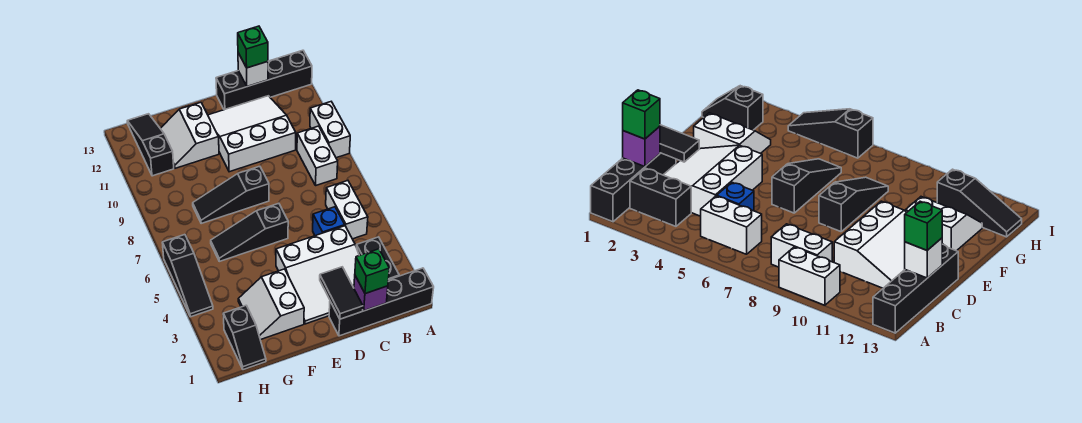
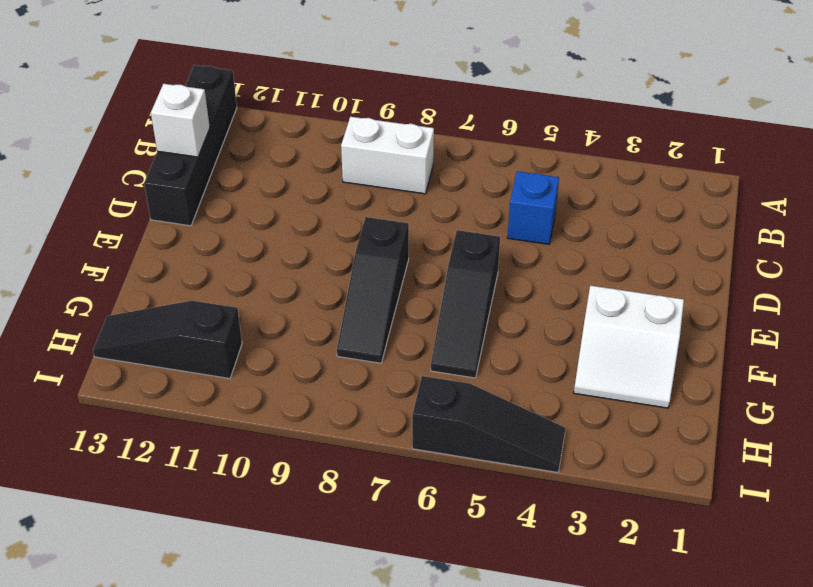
none -> black 1x4 brick [329,268,434,336]
none -> white 1x2 brick [310,102,350,158]
none -> black 1x2 brick [356,237,399,280]

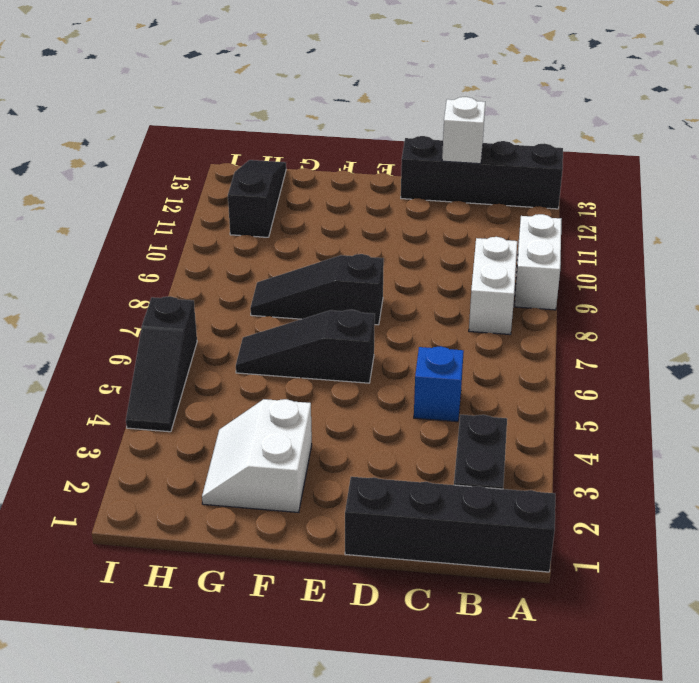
none -> white 1x2 brick [326,181,368,239]
none -> white 3x3 slope [276,226,359,324]
none -> white 3x3 slope [208,96,296,172]

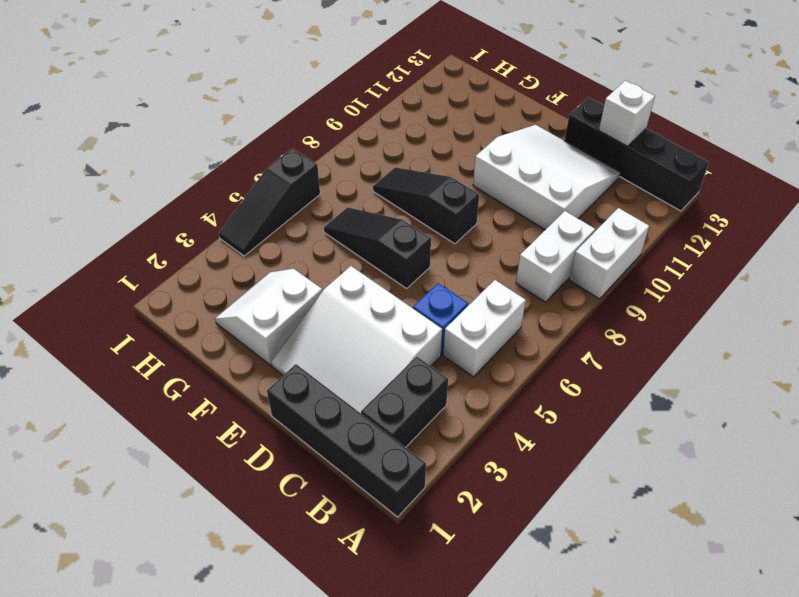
none -> white 2x2 slope [160,102,219,168]
none -> black 1x2 slope [223,305,266,370]
none -> black 1x3 slope [127,114,174,176]

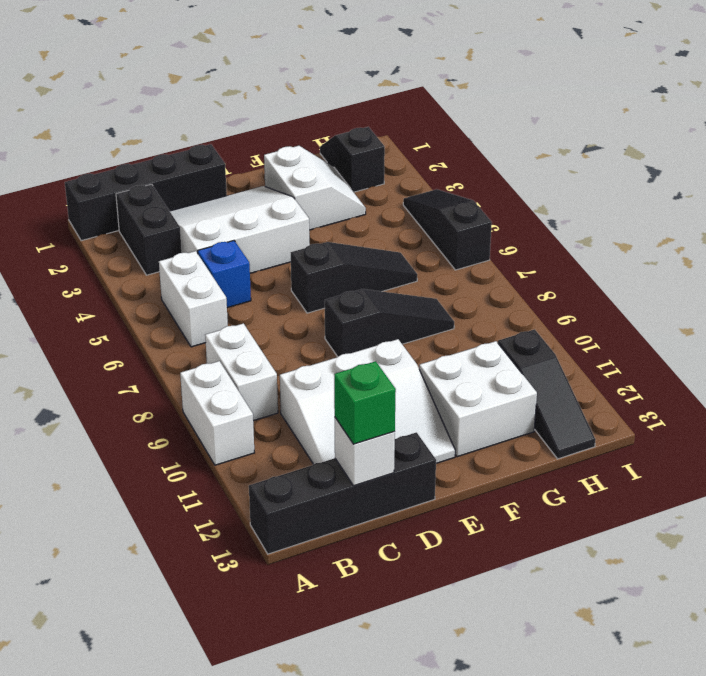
white 2x2 brick [419,341,537,457] -> white 2x2 slope [160,102,219,168]
none -> purple 1x1 brick [354,276,388,311]
none -> black 1x2 tile [320,267,363,319]
none -> green 1x1 brick [355,249,389,294]

